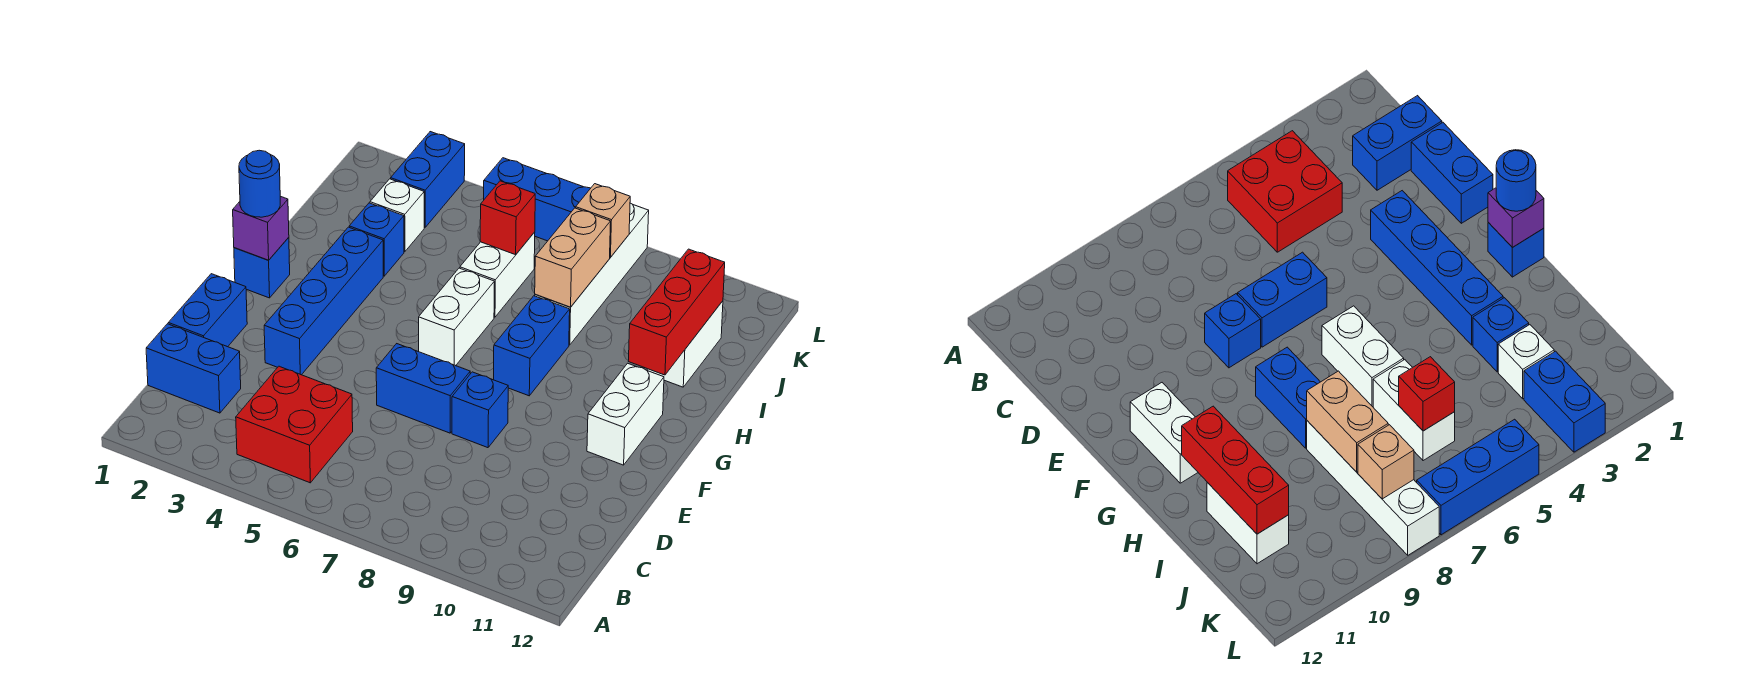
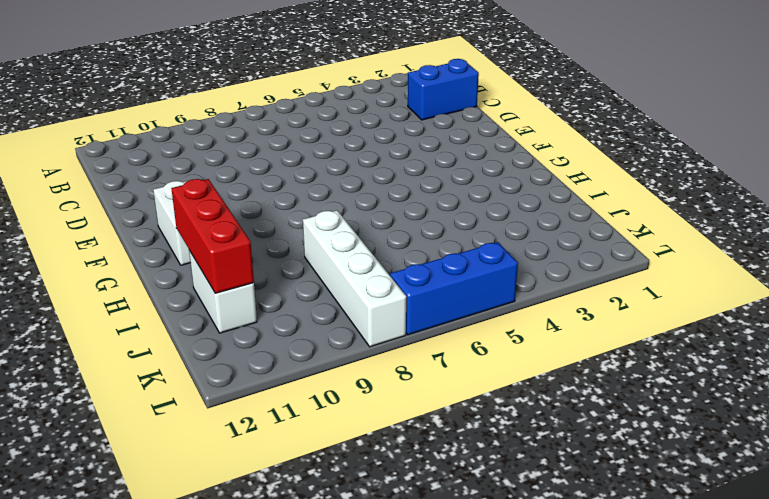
none -> red 2x2 brick [236,366,353,483]
none -> blue 1x2 brick [168,274,247,347]
none -> blue 1x4 brick [264,227,383,375]

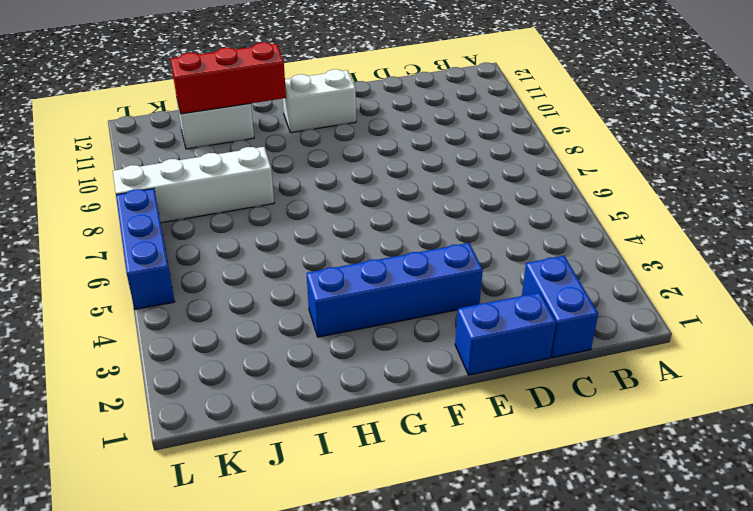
none -> red 2x2 brick [236,366,353,483]
none -> blue 1x2 brick [376,344,470,433]
none -> blue 1x1 brick [452,372,508,448]

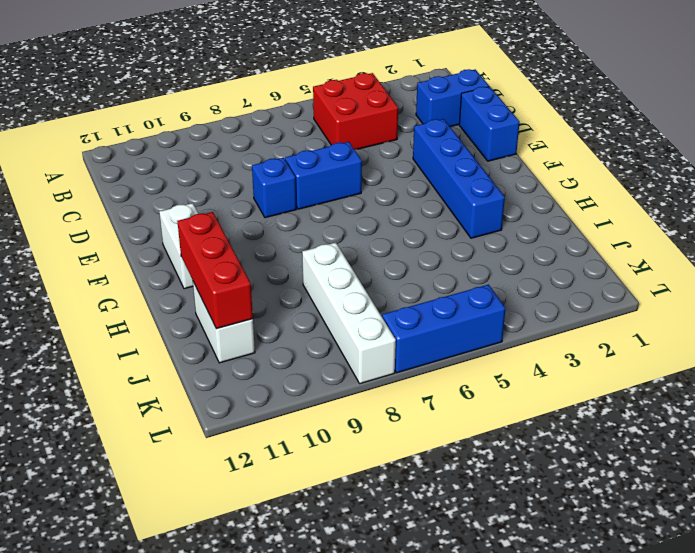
none -> blue 1x1 brick [234,237,290,298]
none -> white 1x2 brick [419,268,494,366]
none -> blue 1x2 brick [494,296,570,396]

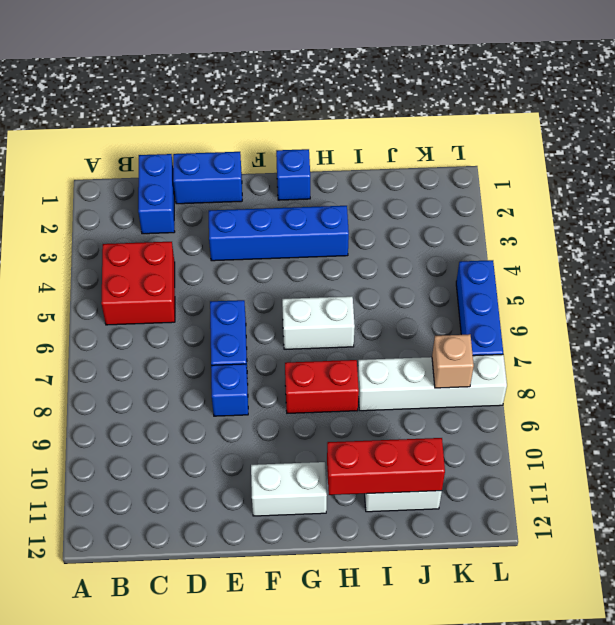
red 1x2 brick [285,360,359,413] -> blue 1x2 brick [494,296,570,396]
none -> blue 1x1 brick [349,203,404,276]
none -> white 1x2 brick [460,232,535,317]
none -> white 1x1 brick [370,179,424,252]

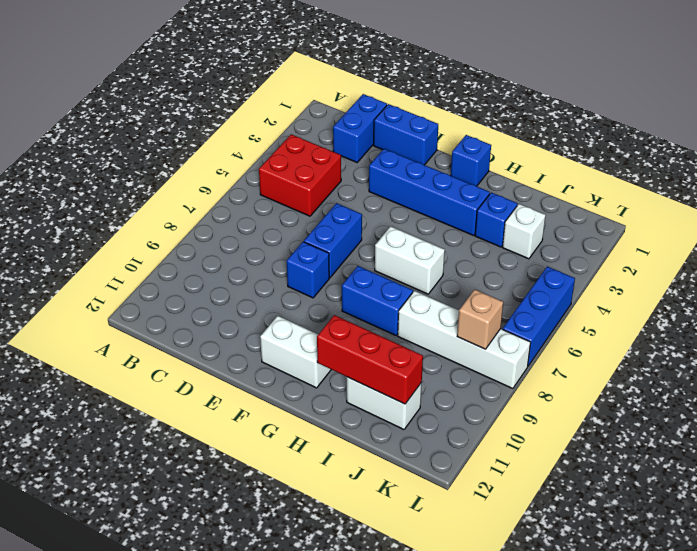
none -> white 1x2 brick [460,232,535,317]
none -> blue 1x2 brick [391,132,465,227]
none -> purple 1x1 brick [233,196,289,260]

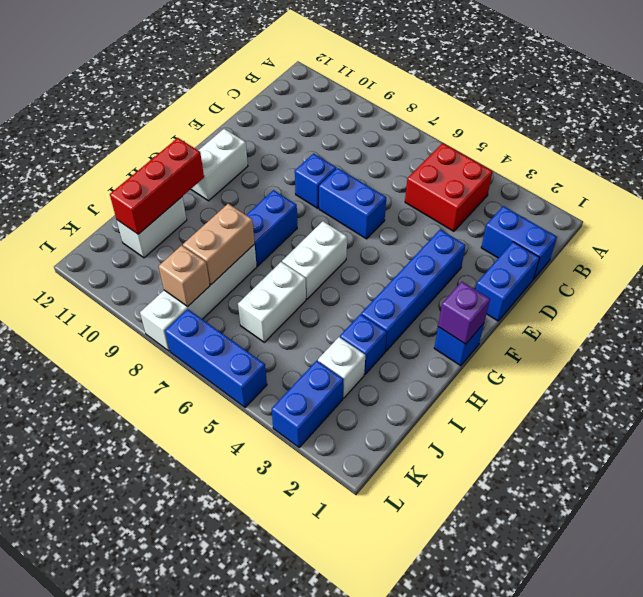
none -> red 1x1 brick [480,181,535,255]
none -> blue 1x1 round brick [239,150,280,217]

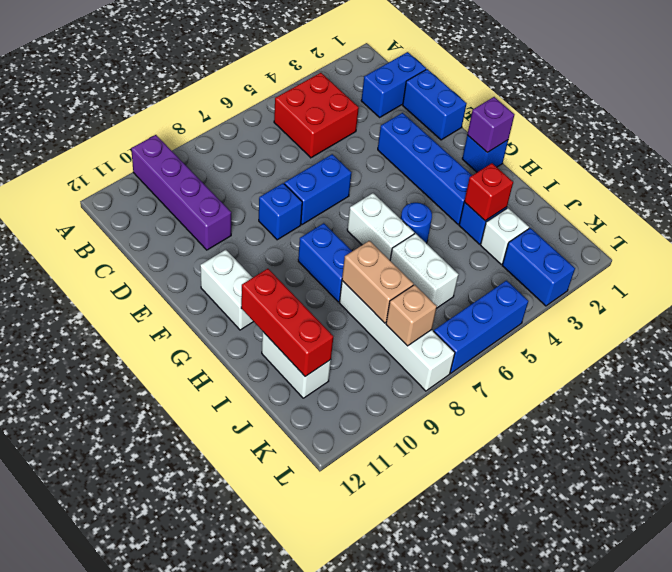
purple 1x4 brick [131,135,231,250] -> none
blue 1x1 round brick [400,203,432,243] -> blue 1x1 round brick moved to [239,150,280,217]
red 1x1 brick [464,163,513,221] -> red 1x1 brick moved to [480,181,535,255]

